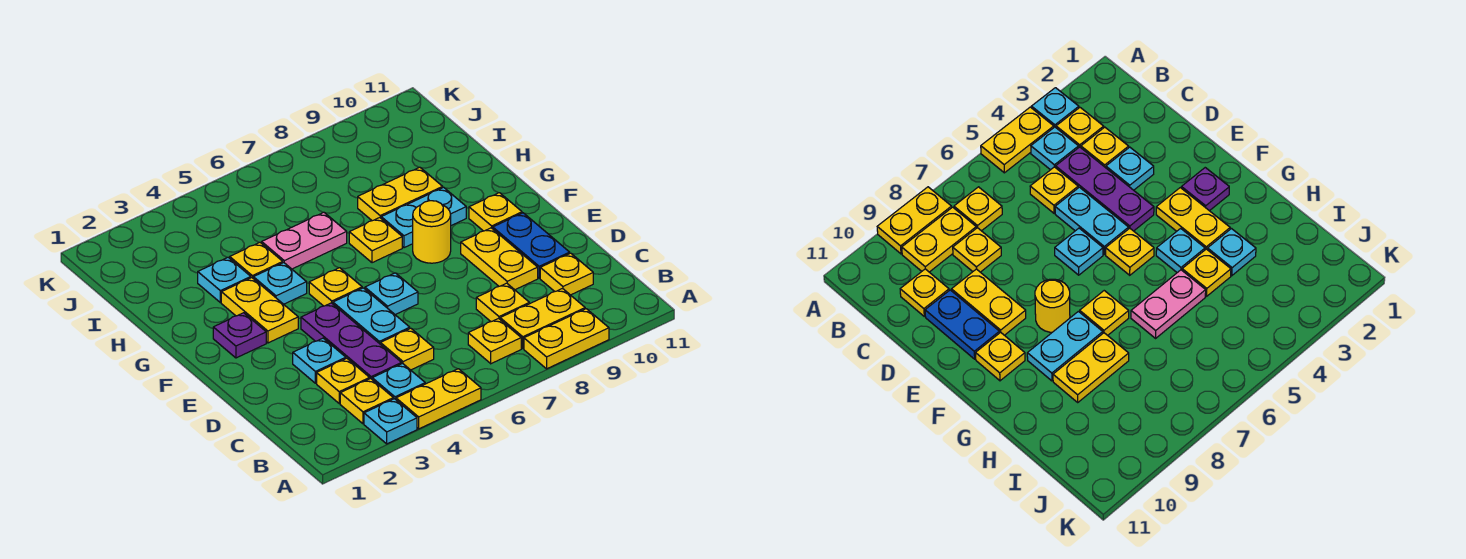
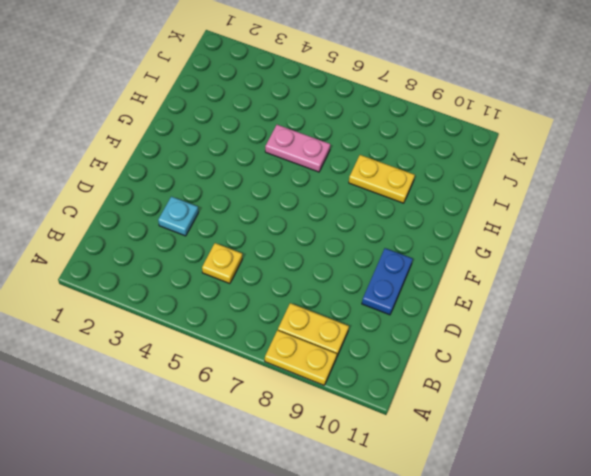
none -> cyan 1x1 plate [364,399,417,444]
none -> yellow 1x2 plate [396,369,481,429]
none -> yellow 1x1 plate [340,379,393,424]

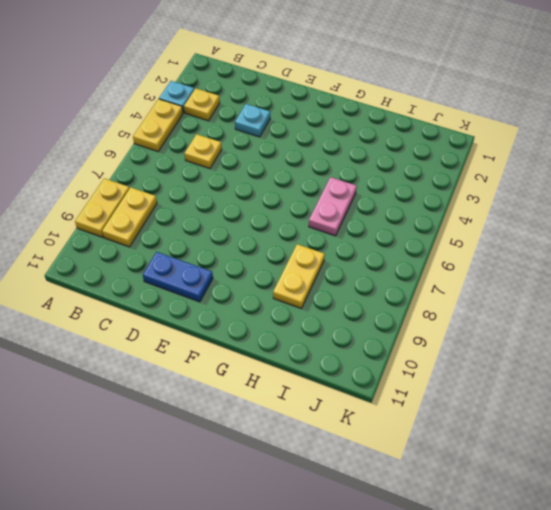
none -> cyan 1x1 plate [372,364,425,399]
none -> yellow 1x1 plate [468,319,521,364]
none -> yellow 1x1 plate [317,358,370,403]

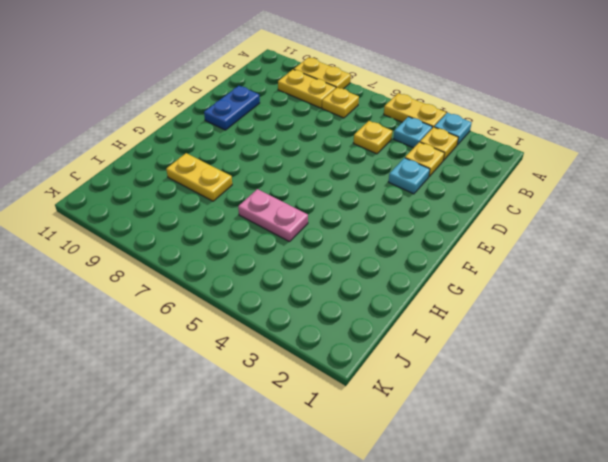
none -> purple 1x3 plate [301,303,402,379]
none -> yellow 1x1 plate [476,283,529,322]
none -> yellow 1x1 plate [540,253,593,295]

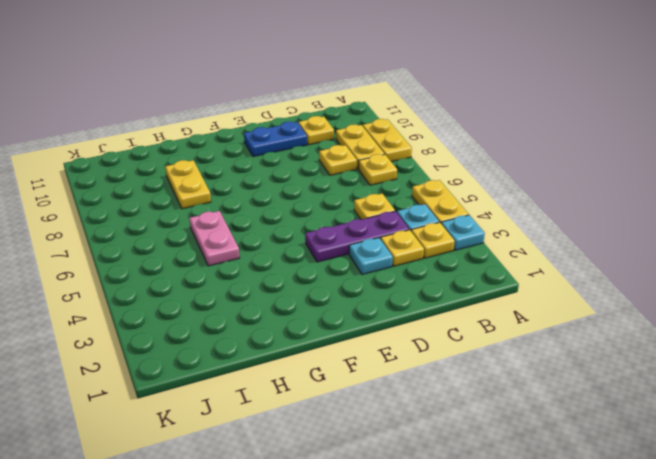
none -> cyan 1x2 plate [333,288,410,344]
none -> yellow 1x2 plate [461,228,538,290]
none -> cyan 1x1 plate [365,273,418,315]

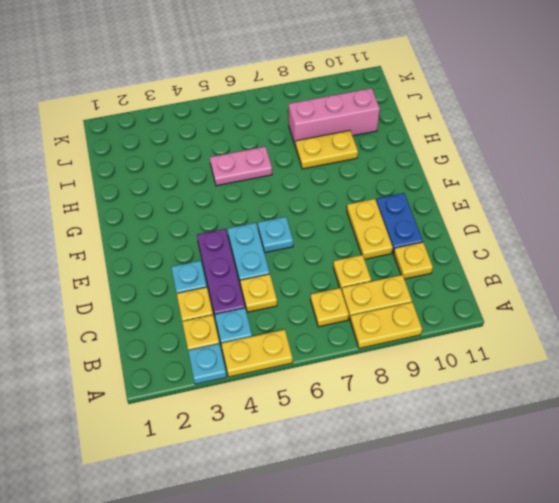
pink 1x3 brick [289,88,380,146] -> none
none -> purple 1x1 plate [213,313,266,358]
none -> yellow 1x2 plate [221,278,298,343]
none -> yellow 1x1 plate [309,268,362,306]

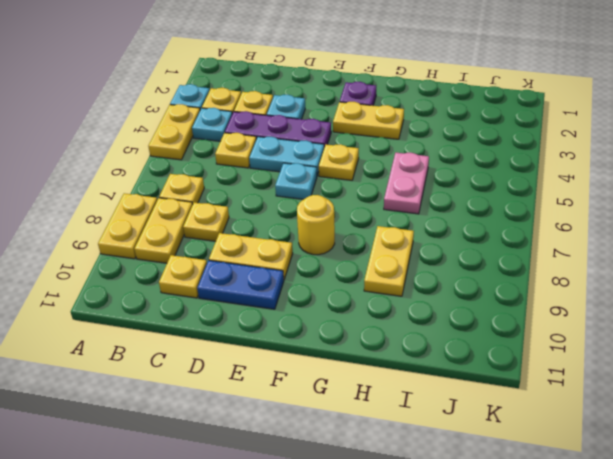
none -> yellow 1x1 plate [469,193,522,231]
none -> cyan 1x1 plate [253,263,307,304]
none -> yellow 1x1 plate [349,218,402,263]

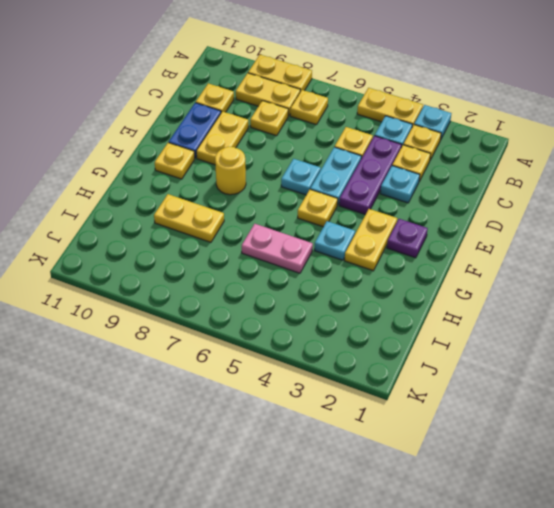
none -> yellow 1x1 plate [349,218,402,263]
none -> cyan 1x2 plate [381,187,466,248]
none -> cyan 1x1 plate [198,258,251,303]

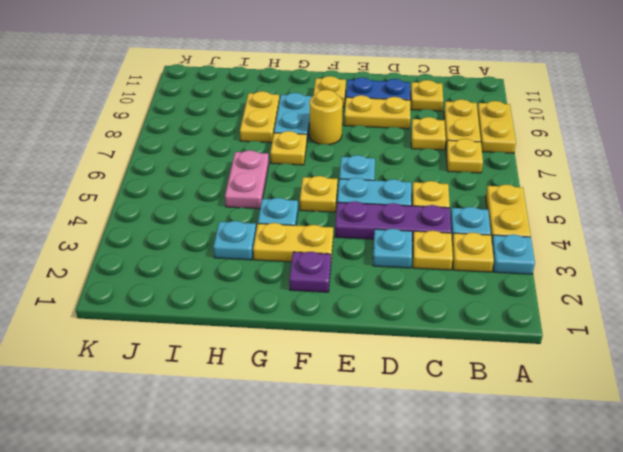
none -> yellow 1x1 plate [230,243,283,278]

